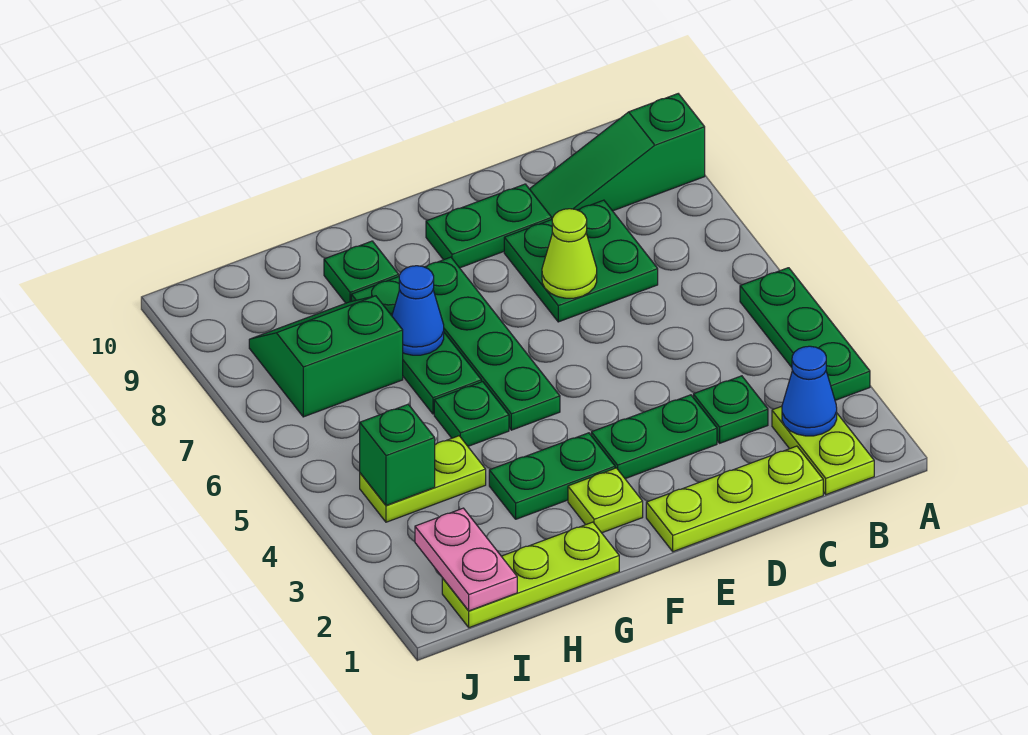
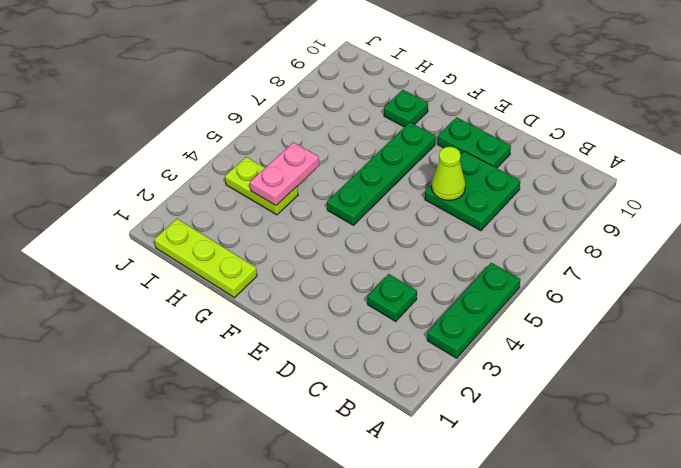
pink 1x2 plate [250,142,319,206] -> pink 1x2 plate moved to [415,508,517,611]
none -> green 1x3 slope [530,94,705,218]
none -> lime 1x2 plate [772,406,874,495]
none -> lime 1x3 plate [646,446,823,552]

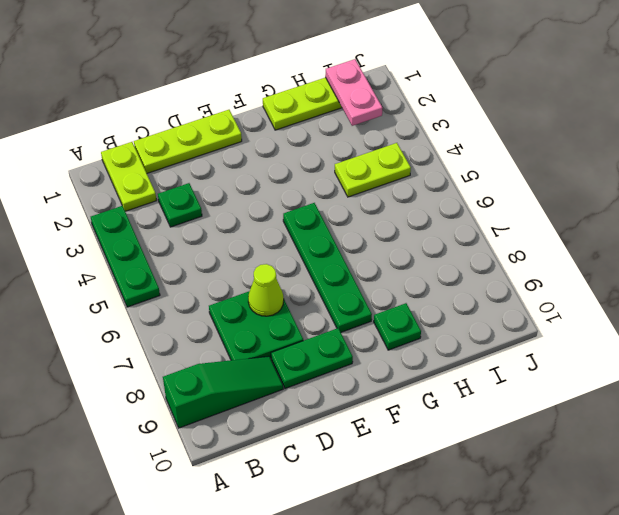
none -> green 1x2 plate [591,395,717,479]
none -> lime 1x1 plate [568,468,643,533]
none -> green 1x2 plate [489,433,615,519]

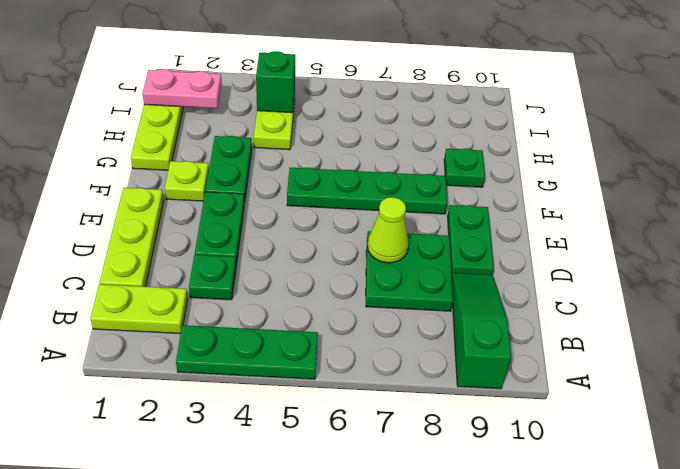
none -> green 1x1 plate [434,382,509,446]
none -> green 1x3 plate [351,277,481,414]
none -> green 2x2 slope [249,296,403,417]

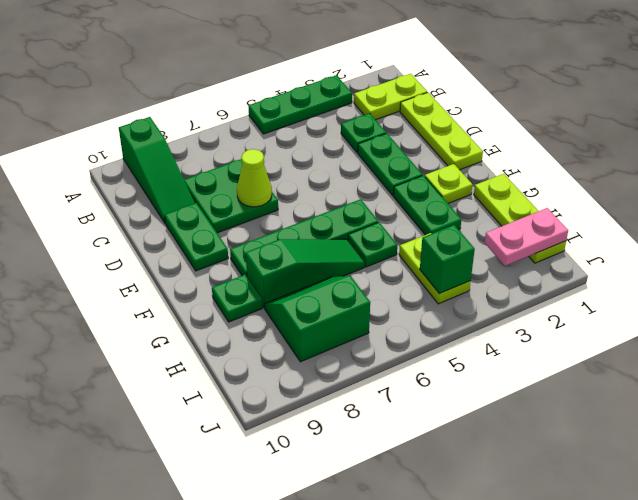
green 1x3 slope [246,239,364,308] -> green 1x3 plate [351,277,481,414]
green 2x2 slope [265,276,370,362] -> green 2x2 slope turned to [249,296,403,417]
none -> blue 1x1 cone [782,346,837,436]
none -> blue 1x1 cone [392,266,444,355]

